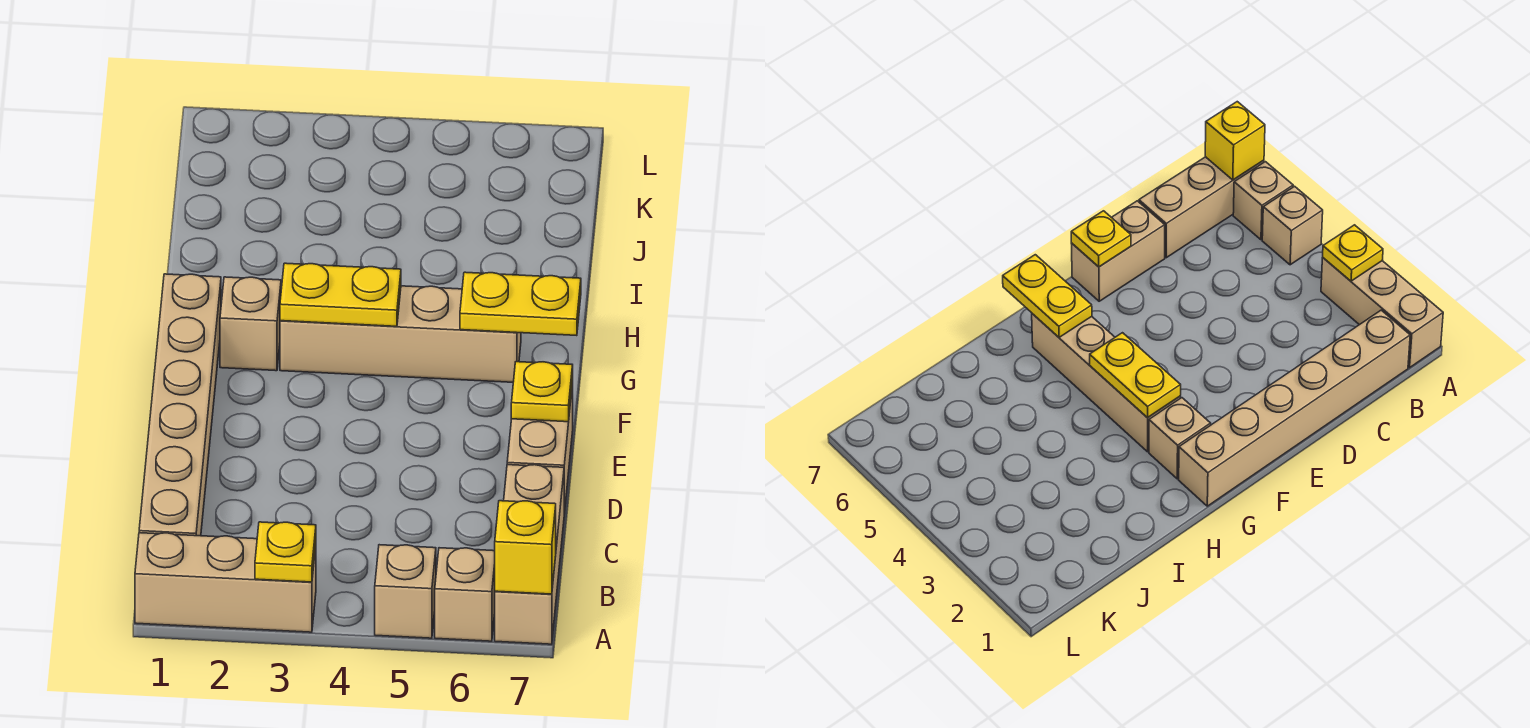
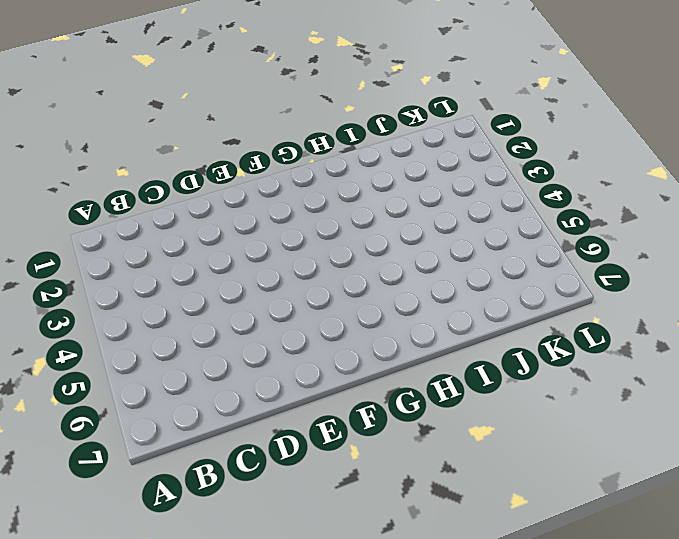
none -> tan 1x3 brick [135,533,316,632]
none -> tan 1x1 brick [375,545,436,638]
none -> tan 1x1 brick [435,548,495,641]

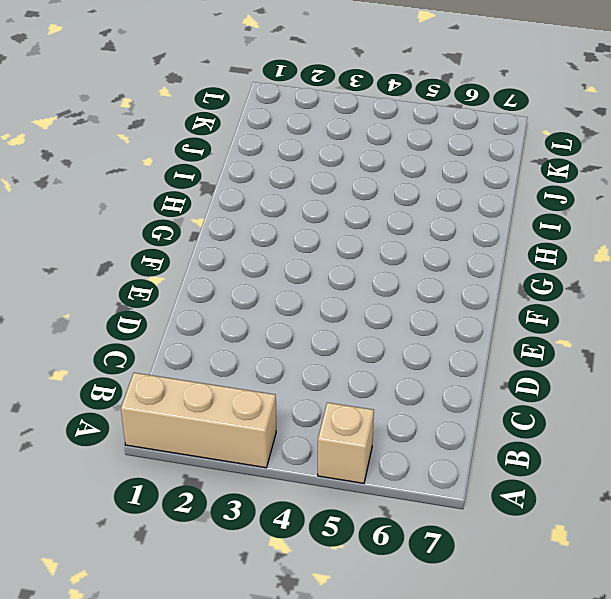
none -> tan 1x1 brick [435,548,495,641]
none -> tan 1x3 brick [495,465,564,644]
none -> tan 1x6 brick [139,274,221,536]

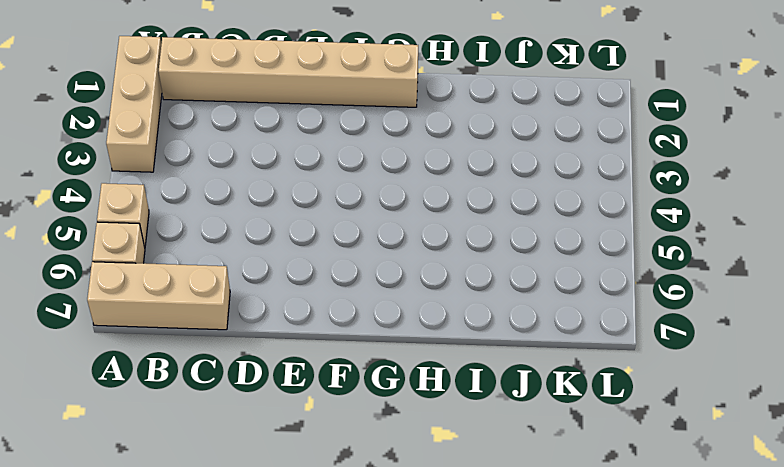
none -> tan 1x2 brick [507,382,573,514]
none -> tan 1x1 brick [220,277,281,371]
none -> tan 1x4 brick [280,286,521,382]

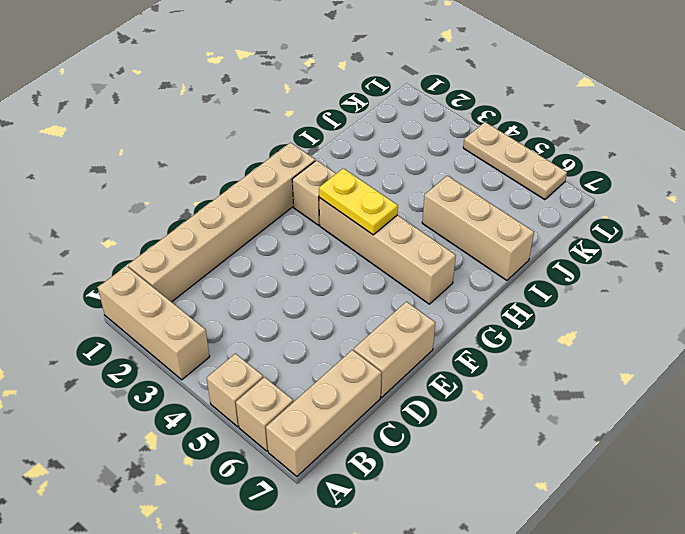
tan 1x3 brick [422,176,534,280] -> none
tan 1x3 plate [463,122,567,200] -> none
none -> yellow 1x1 plate [255,522,316,582]
none -> yellow 1x1 brick [495,501,556,594]
none -> yellow 1x1 plate [511,362,573,422]

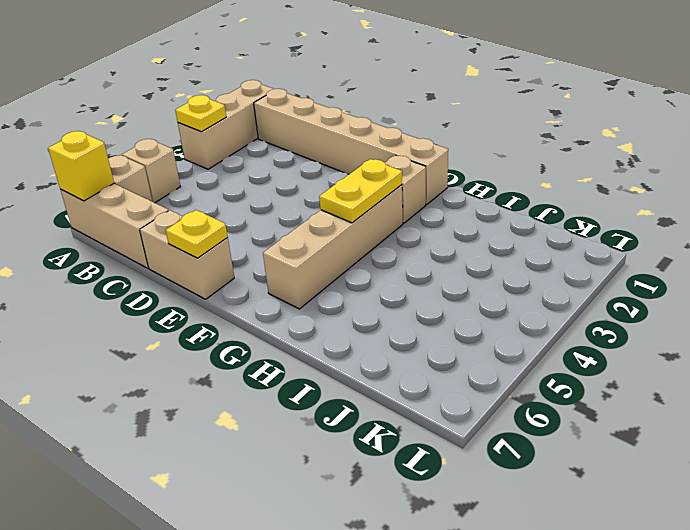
none -> yellow 1x2 plate [460,272,581,336]

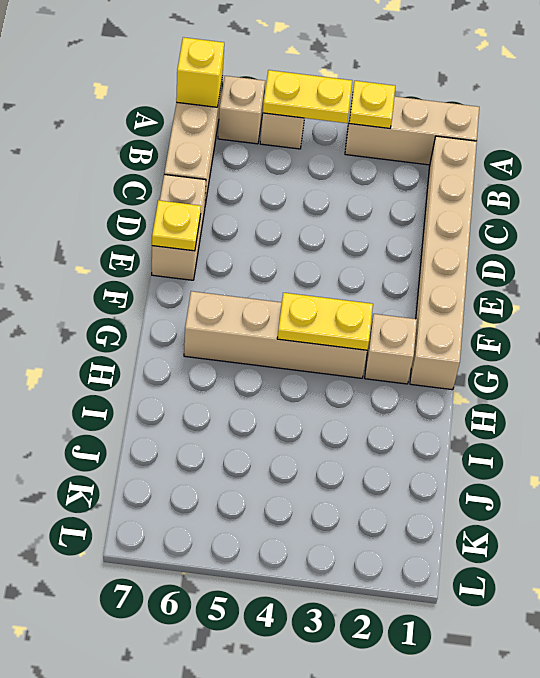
yellow 1x2 plate [263,70,352,123] -> yellow 1x2 plate moved to [460,272,581,336]

